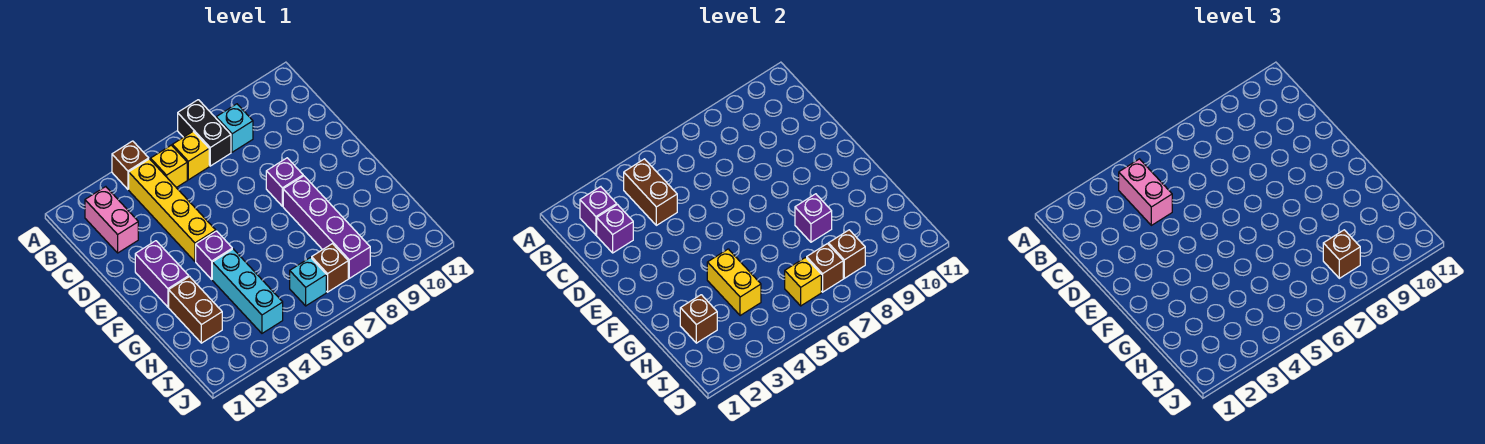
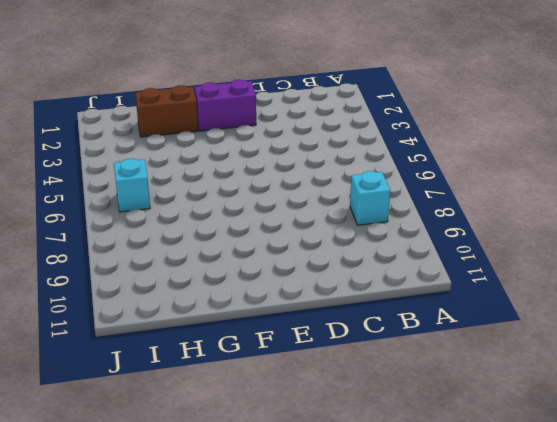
none -> brown 1x1 brick [112,141,149,189]
none -> black 1x2 brick [178,100,231,166]
none -> pink 1x2 brick [85,187,138,253]

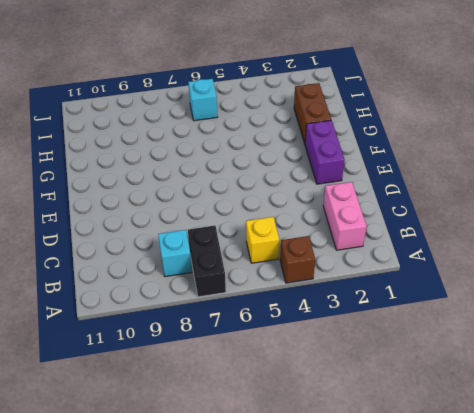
none -> yellow 1x4 brick [129,159,216,261]
none -> yellow 1x1 brick [172,132,209,180]
none -> purple 1x1 brick [266,158,303,206]

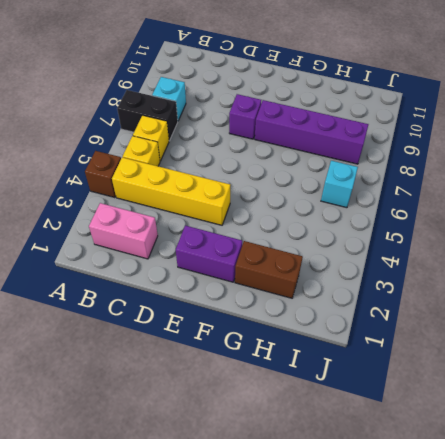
none -> purple 1x1 brick [196,231,232,279]
none -> cyan 1x3 brick [212,249,283,333]
none -> brown 1x1 brick [312,244,348,292]

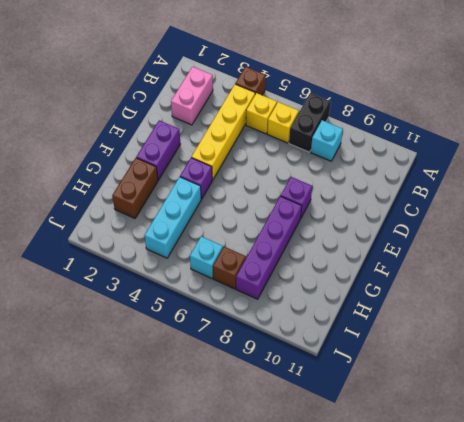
none -> purple 1x1 brick [580,187,617,235]
none -> brown 1x2 brick [624,159,677,225]
none -> purple 1x1 brick [597,205,633,253]

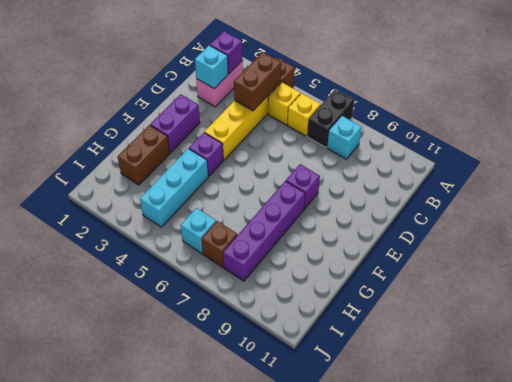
cyan 1x1 brick [195,45,228,89] -> purple 1x1 brick [597,205,633,253]
none -> yellow 1x2 brick [707,249,761,316]
none -> purple 1x1 brick [795,194,832,242]
none -> brown 1x1 brick [680,295,717,343]

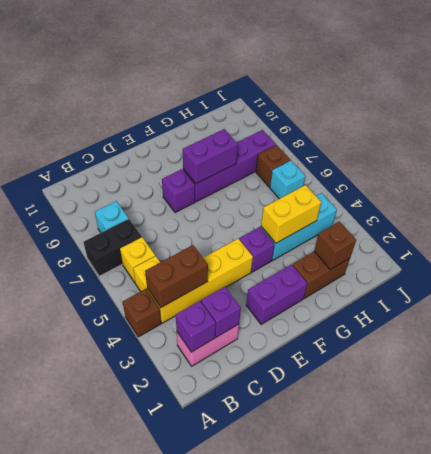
purple 1x2 brick [183,129,238,184] -> purple 1x1 brick [795,194,832,242]
none -> yellow 1x1 brick [785,258,821,306]
none -> brown 1x1 brick [807,244,843,292]
none -> brown 1x1 brick [828,230,865,278]

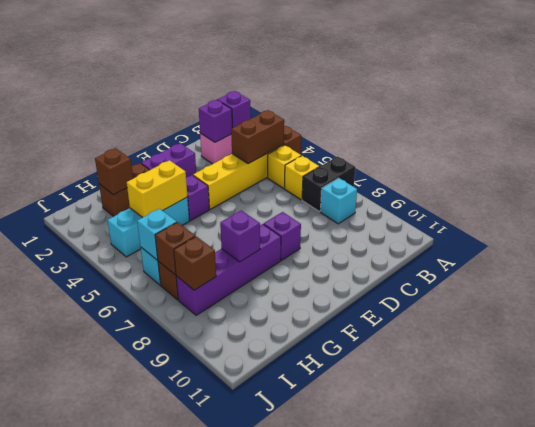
cyan 1x1 brick [137,209,177,260] -> yellow 1x1 brick [785,258,821,306]
none -> pink 1x2 brick [1119,159,1172,225]
none -> brown 1x1 brick [1323,230,1360,278]

